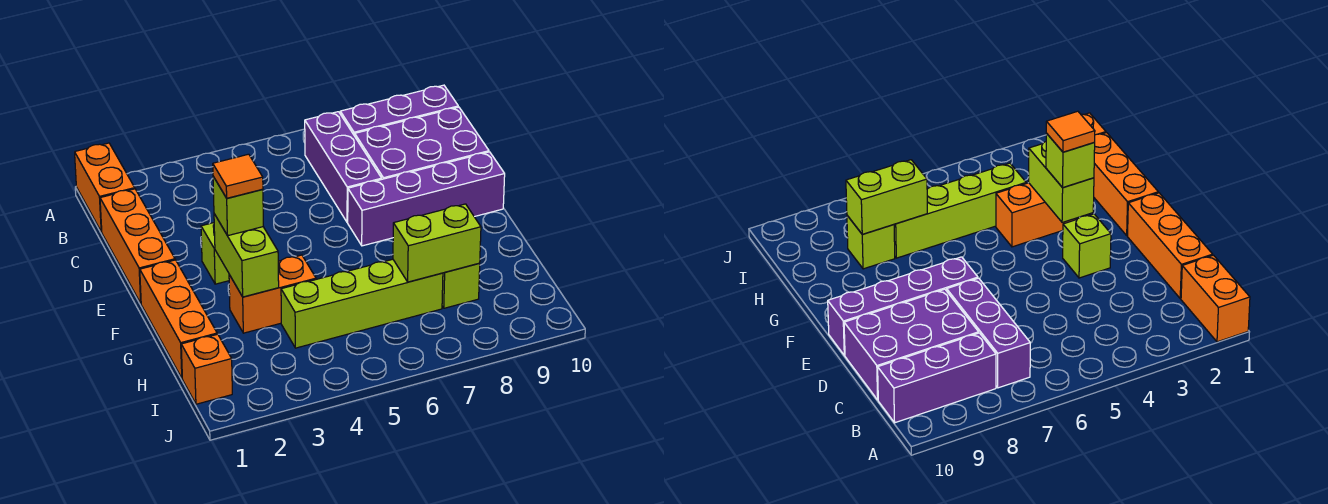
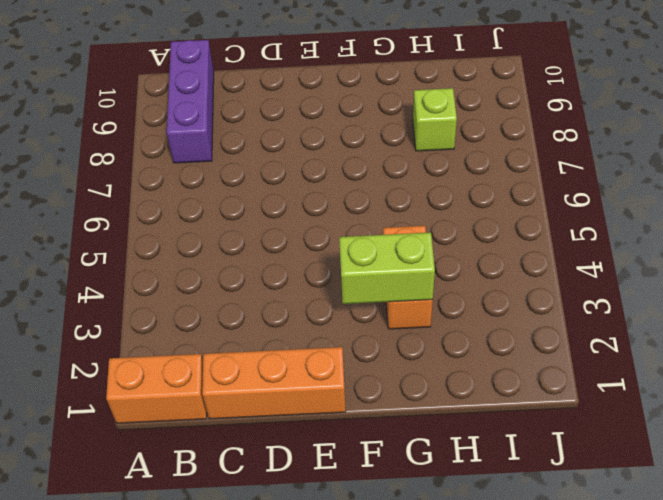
none -> purple 1x3 brick [305,112,382,222]
none -> purple 2x3 brick [355,107,489,179]
none -> lime 1x1 brick [201,223,229,284]

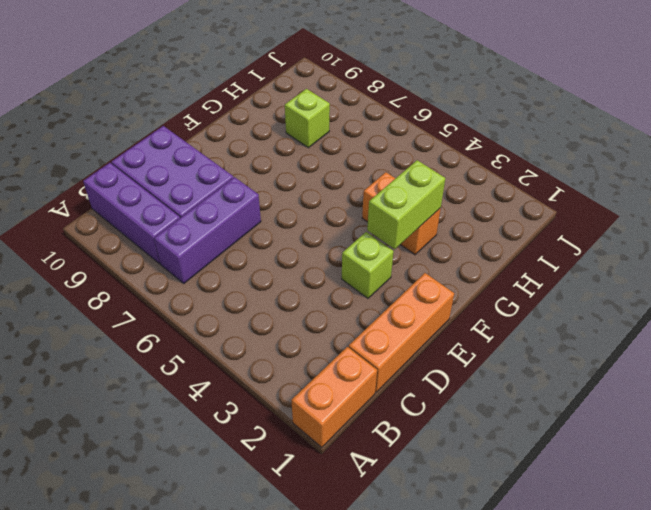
none -> purple 1x4 brick [348,152,505,246]
none -> orange 1x3 brick [140,260,217,378]
none -> lime 1x4 brick [281,259,443,348]

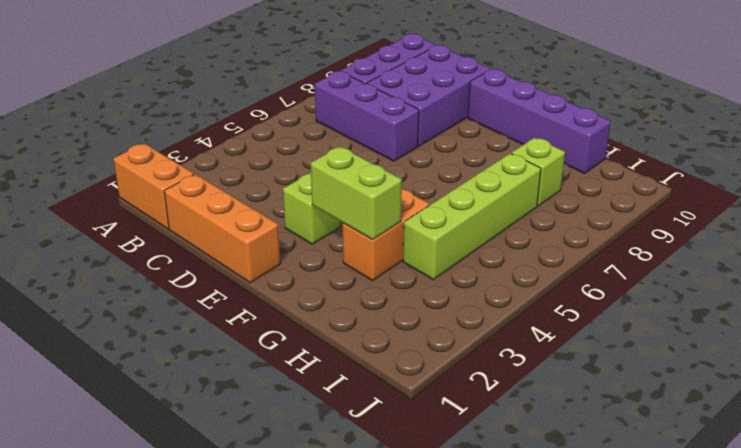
purple 1x4 brick [468,69,611,173] -> purple 1x4 brick turned to [348,152,505,246]
none -> orange 1x3 brick [140,260,217,378]
none -> orange 1x1 brick [181,334,232,404]
none -> lime 1x2 brick [393,204,481,282]

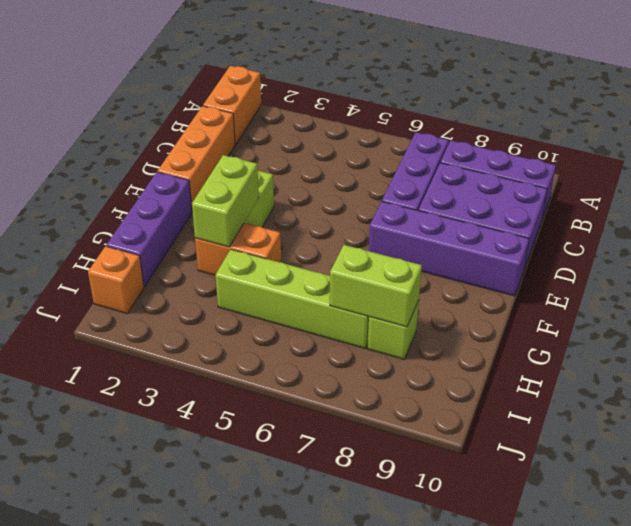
purple 1x3 brick [106,172,192,287] -> orange 1x3 brick [140,260,217,378]
none -> lime 1x1 brick [213,177,263,236]
none -> orange 1x1 tile [213,154,263,198]

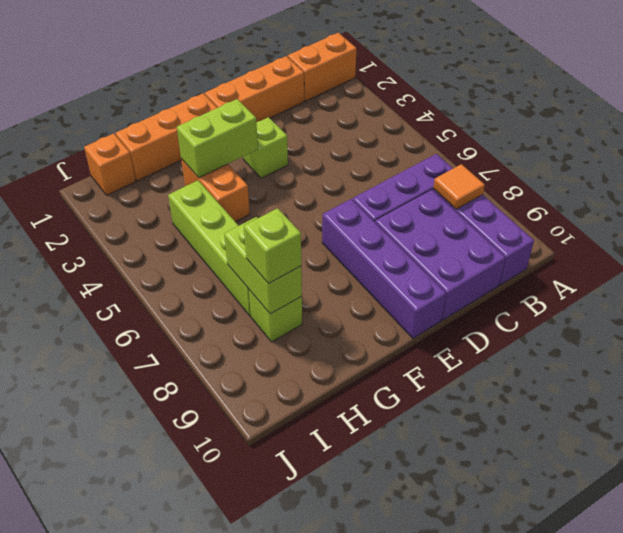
orange 1x1 tile [433,164,485,209] -> orange 1x1 tile moved to [213,154,263,198]
lime 1x1 brick [244,208,301,284] -> lime 1x1 brick moved to [213,177,263,236]

